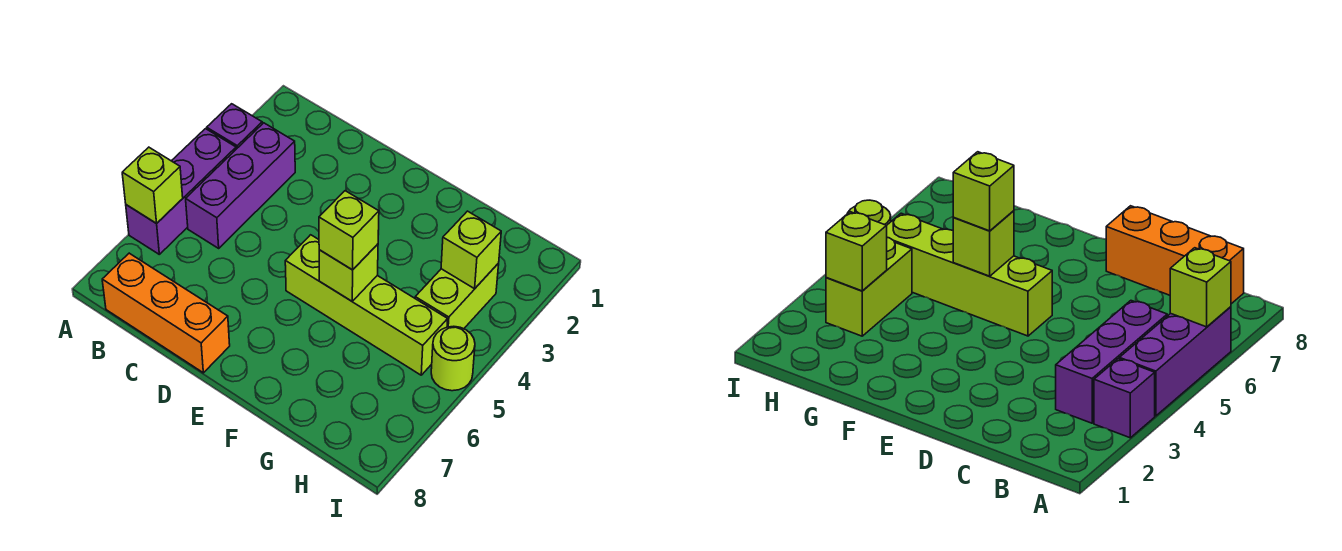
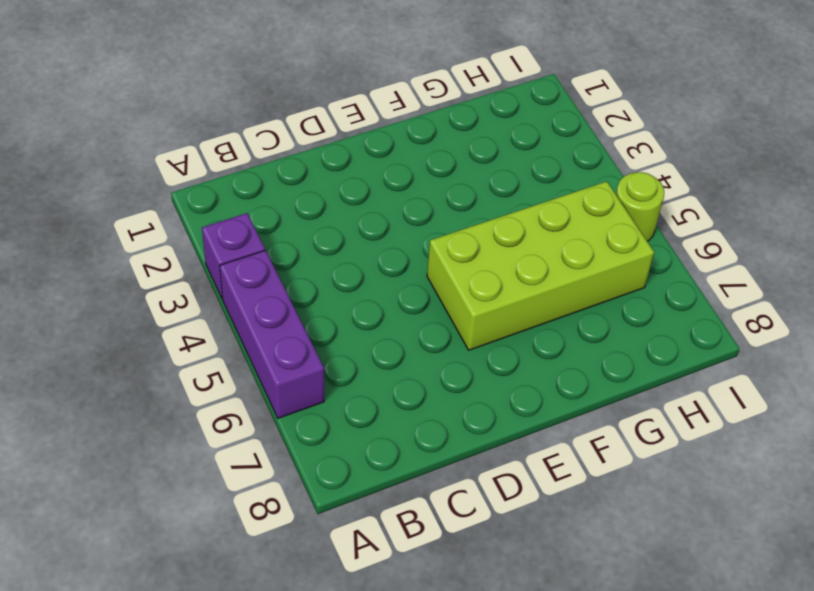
lime 2x4 brick [427,181,654,350] -> lime 1x4 brick [285,235,448,375]
none -> purple 1x3 brick [186,123,295,248]
none -> orange 1x3 brick [102,253,230,373]

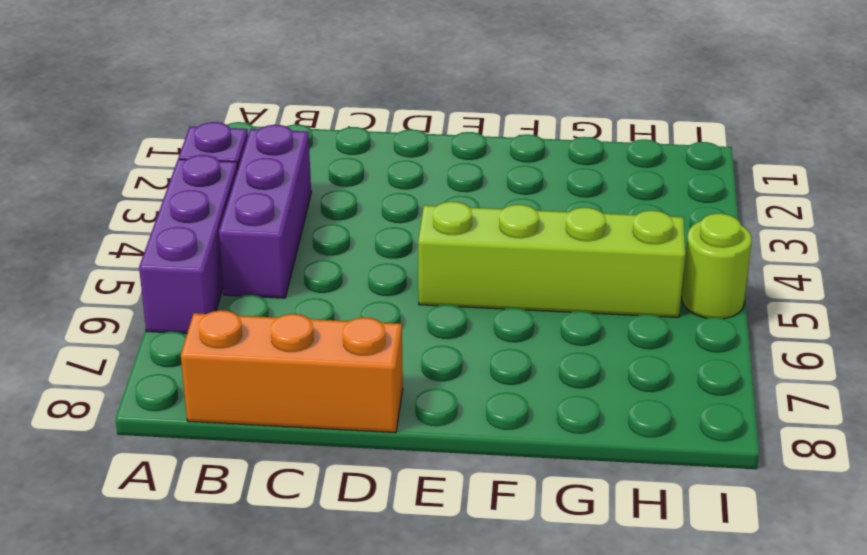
none -> lime 1x2 brick [415,263,499,329]
none -> lime 1x1 brick [122,147,183,224]

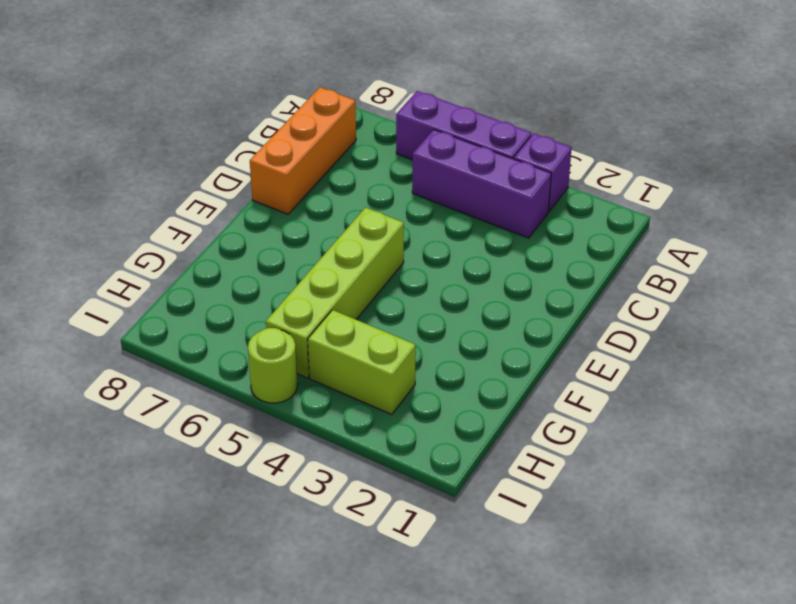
none -> lime 1x1 brick [122,147,183,224]
none -> lime 1x1 brick [319,244,378,301]

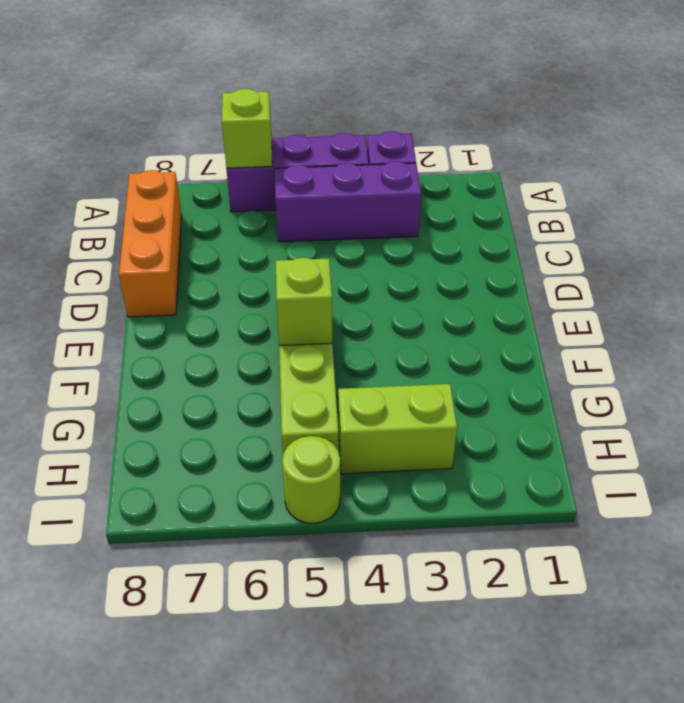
none -> lime 1x1 brick [441,211,501,289]
none -> lime 1x1 brick [319,191,379,270]

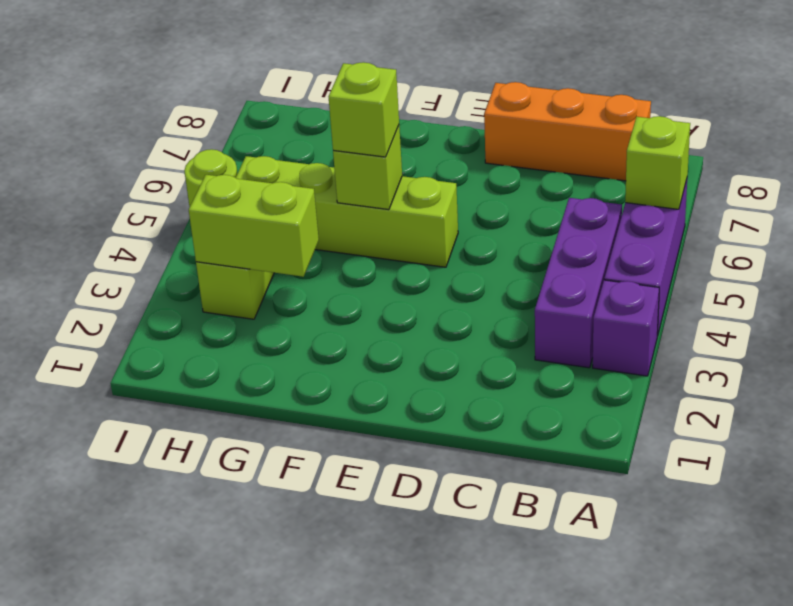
lime 1x2 brick [189,175,319,277] -> lime 1x1 brick [441,211,501,289]

